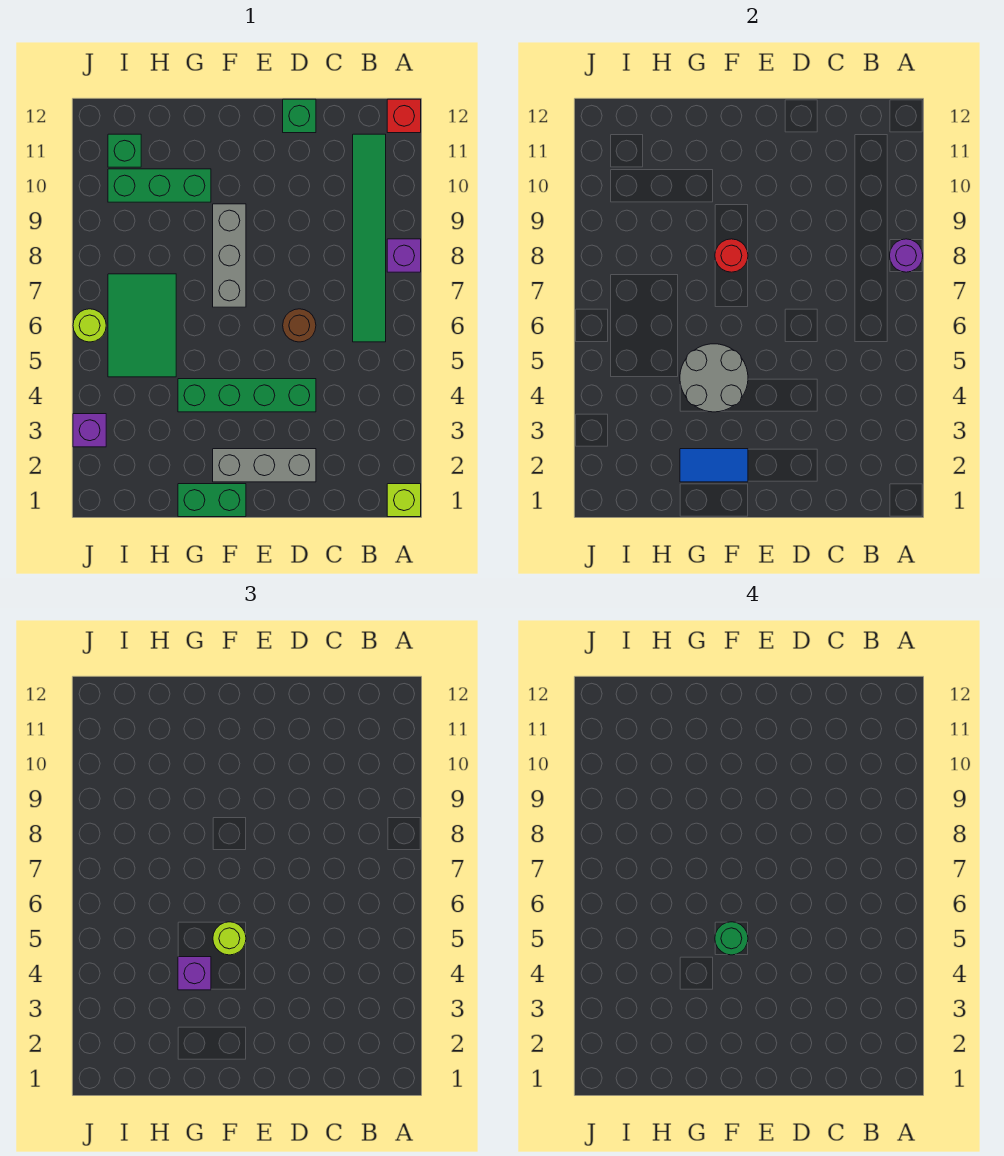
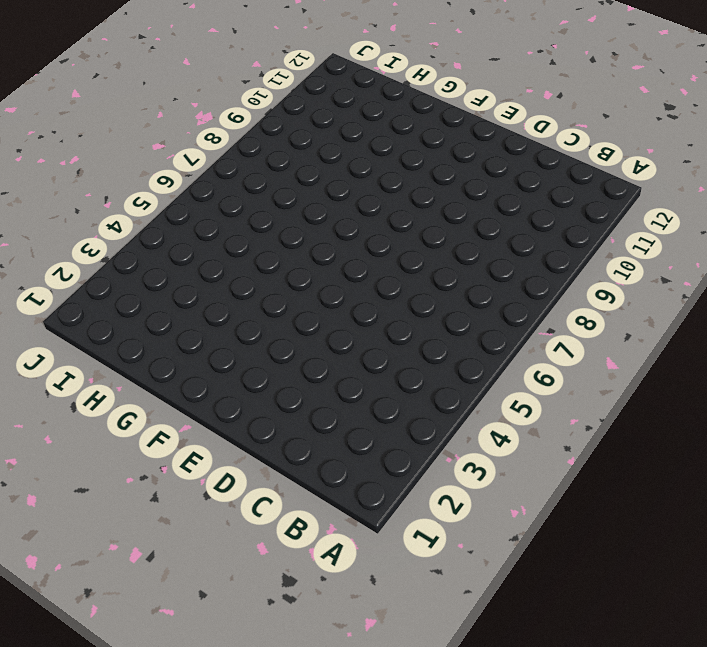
none -> lime 1x1 brick [387,484,421,517]
none -> purple 1x1 brick [387,239,421,272]
none -> red 1x1 brick [387,99,421,133]

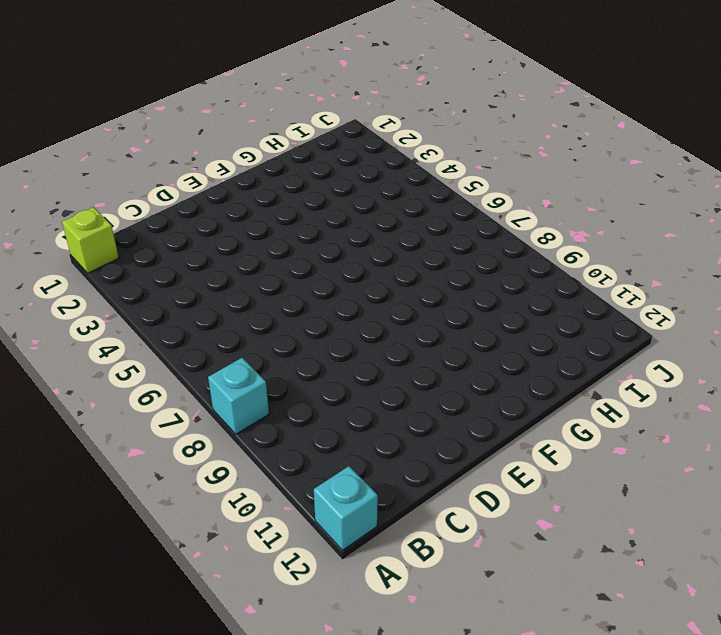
cyan 1x1 brick [208,358,269,434] -> purple 1x1 brick [387,239,421,272]
cyan 1x1 brick [314,466,378,550] -> red 1x1 brick [387,99,421,133]
none -> green 1x6 tile [353,134,386,342]
none -> grey 1x3 brick [213,449,316,482]
none -> green 1x4 brick [178,379,316,412]

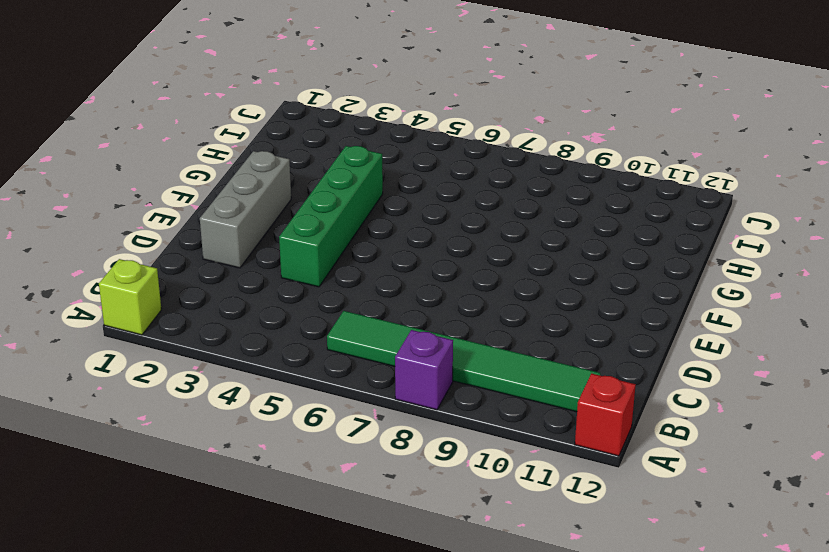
none -> brown 1x1 round brick [283,309,316,342]
none -> green 1x1 brick [283,99,316,133]
none -> green 1x2 brick [178,484,246,517]

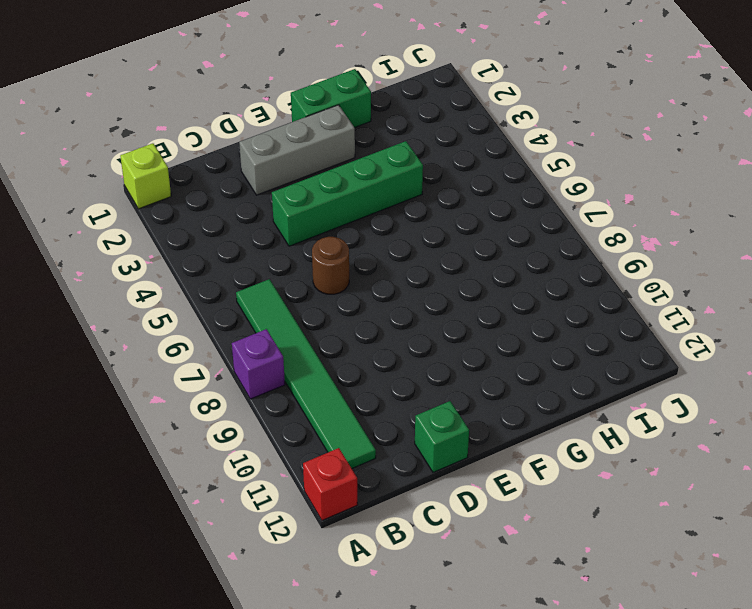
none -> grey 1x3 brick [213,204,246,307]
none -> green 1x3 brick [108,169,211,202]
none -> green 2x3 tile [108,274,176,377]

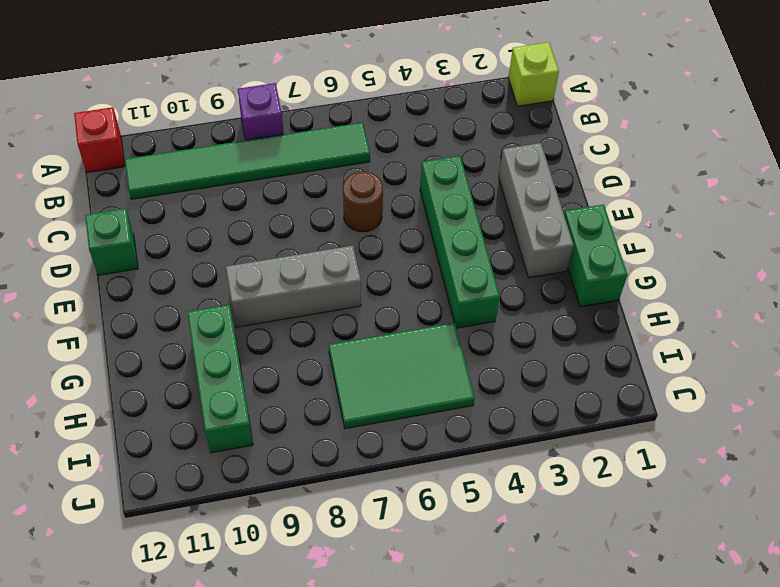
none -> green 1x1 brick [108,134,141,167]
none -> purple 1x1 brick [73,414,106,447]
none -> lime 1x1 round brick [73,309,106,342]

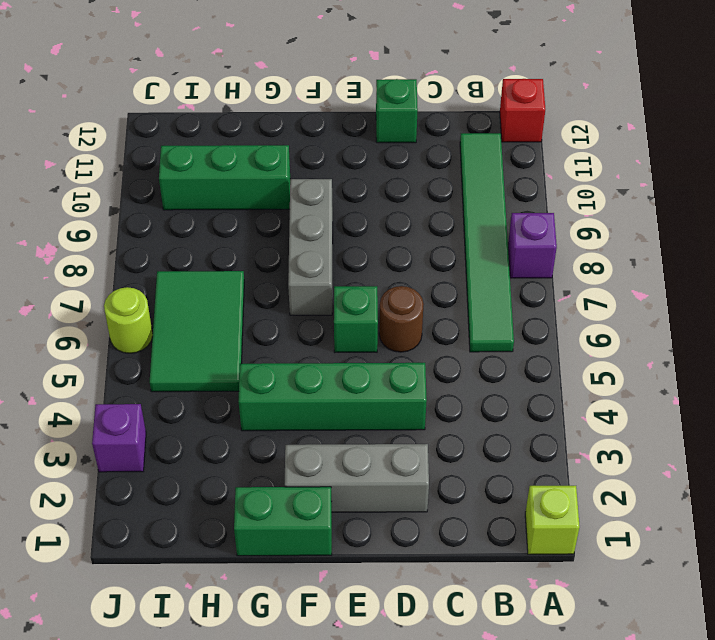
green 1x1 brick [334,286,378,352] -> green 1x1 brick moved to [108,134,141,167]
none -> purple 1x1 round brick [890,239,923,272]
none -> blue 1x2 tile [680,449,748,482]
none -> grey 2x2 round brick [680,344,748,412]

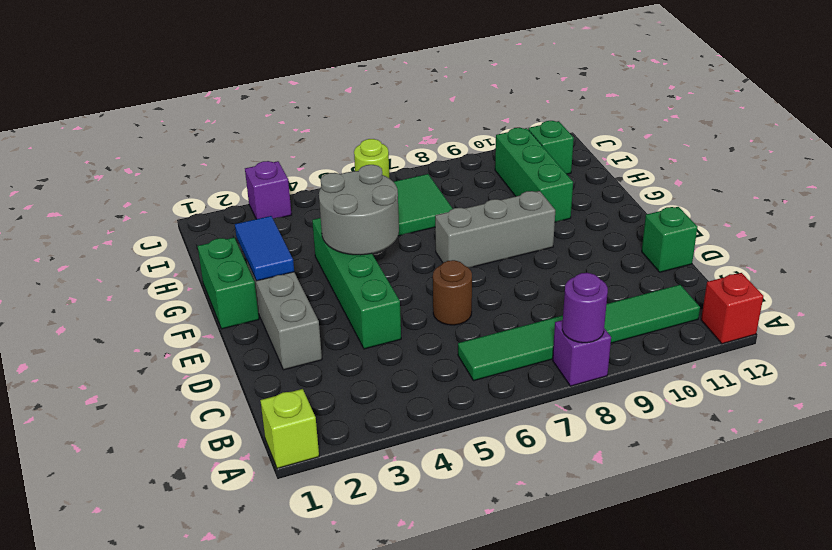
none -> red 1x1 round brick [715,239,748,272]
none -> lime 1x1 round brick [213,922,246,955]
none -> purple 1x1 brick [178,957,211,990]

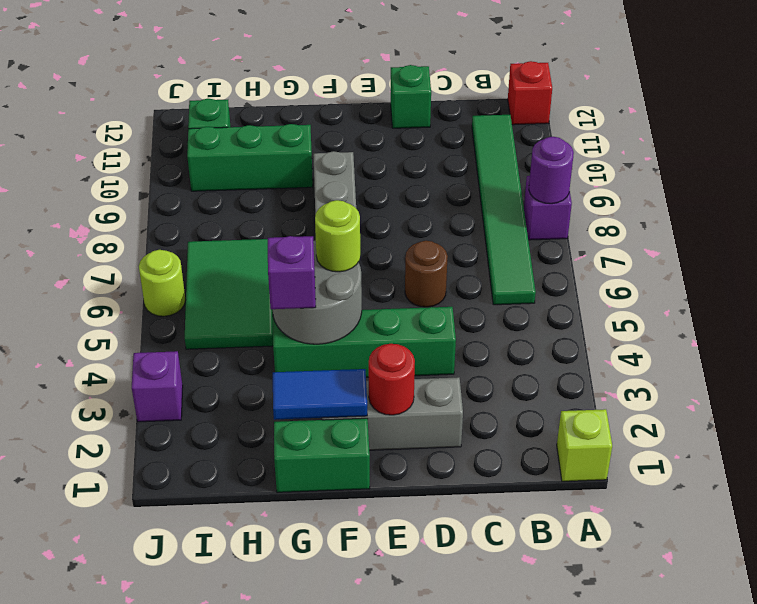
red 1x1 round brick [369,344,415,415] -> red 1x1 round brick moved to [715,239,748,272]
none -> green 1x1 round brick [715,922,748,955]

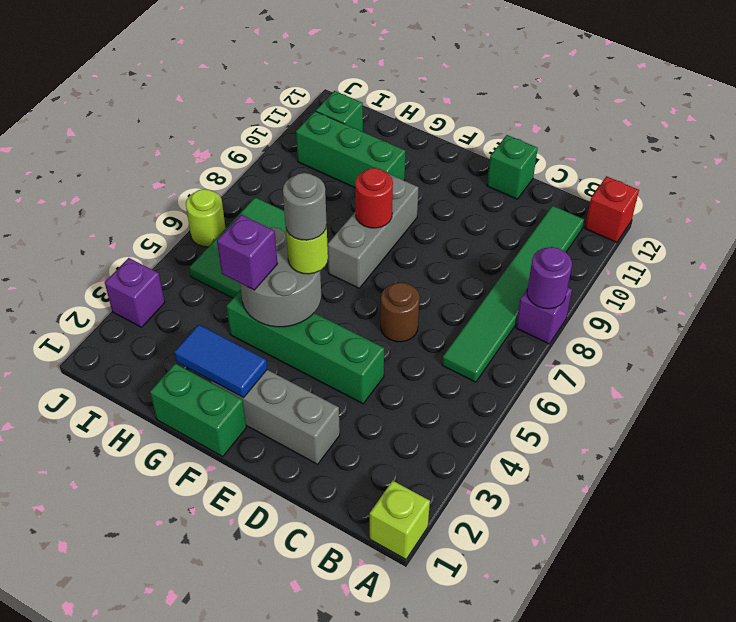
grey 1x1 round brick [283,173,327,240] -> green 1x1 round brick [715,922,748,955]

